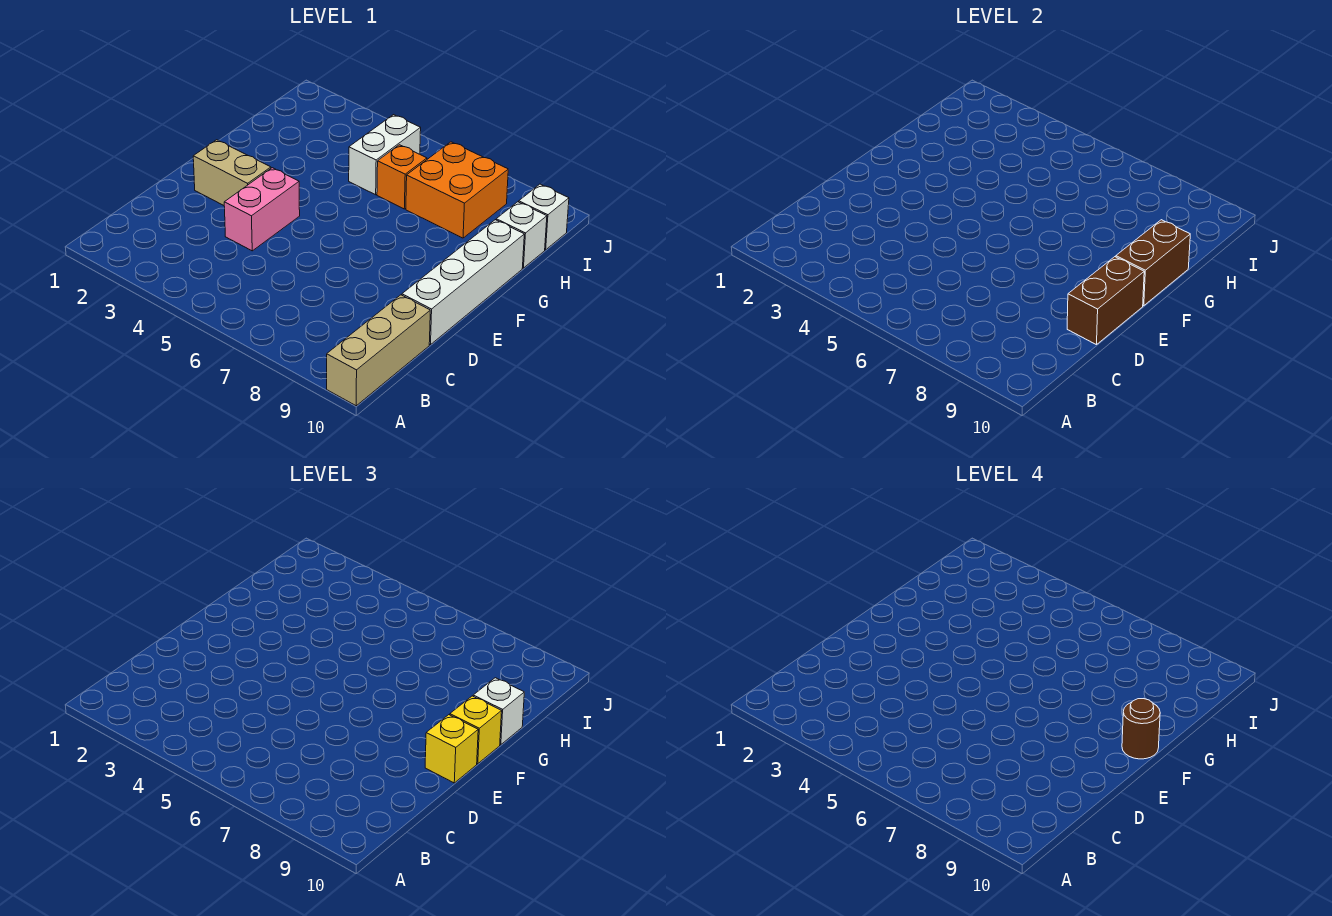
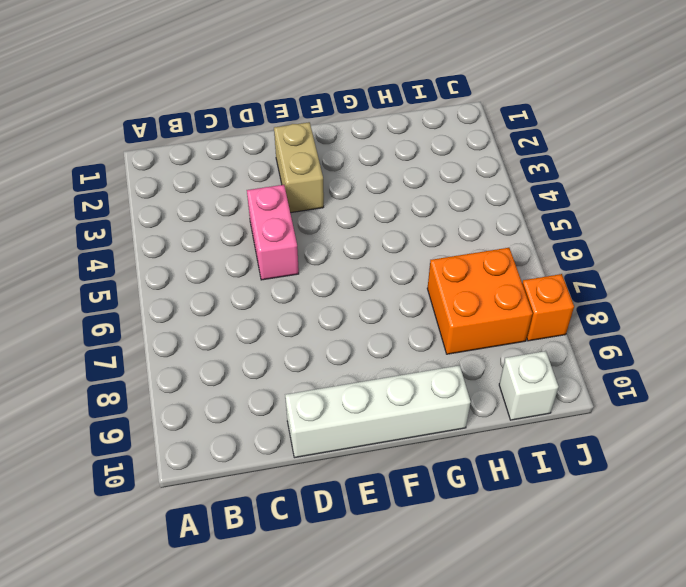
pink 1x2 brick [247,185,299,280] -> pink 1x2 brick turned to [224,168,300,251]
orange 1x1 brick [522,274,574,341] -> orange 1x1 brick moved to [377,145,427,209]
none -> tan 1x3 brick [327,295,430,406]
none -> white 1x2 brick [349,115,421,195]
none -> white 1x1 brick [496,202,547,268]

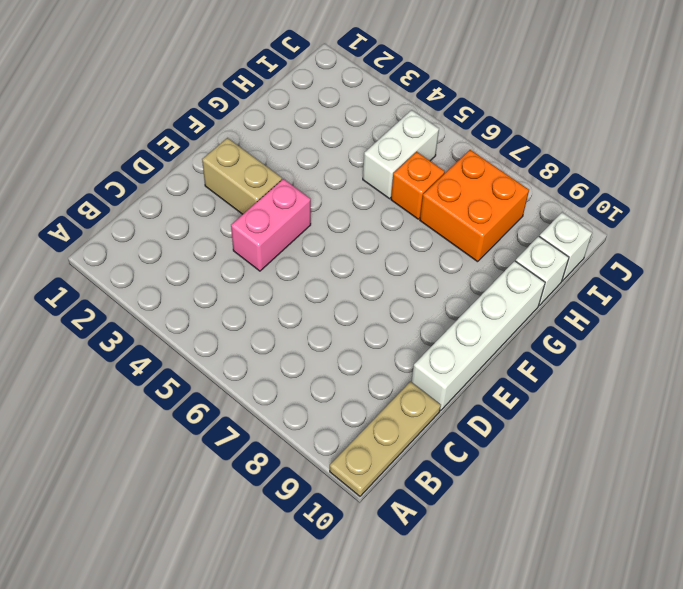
tan 1x3 plate [330,382,441,496] -> tan 1x3 brick [327,295,430,406]
none -> brown 1x2 brick [1067,257,1144,345]
none -> brown 1x2 brick [1116,220,1190,306]
none -> yellow 1x1 brick [425,715,478,783]

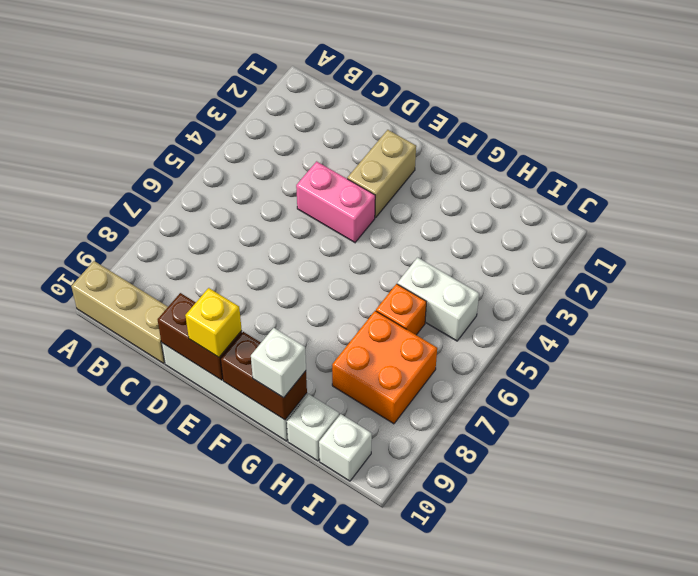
none -> yellow 1x1 brick [450,696,502,764]
none -> brown 1x1 round brick [1122,699,1160,759]

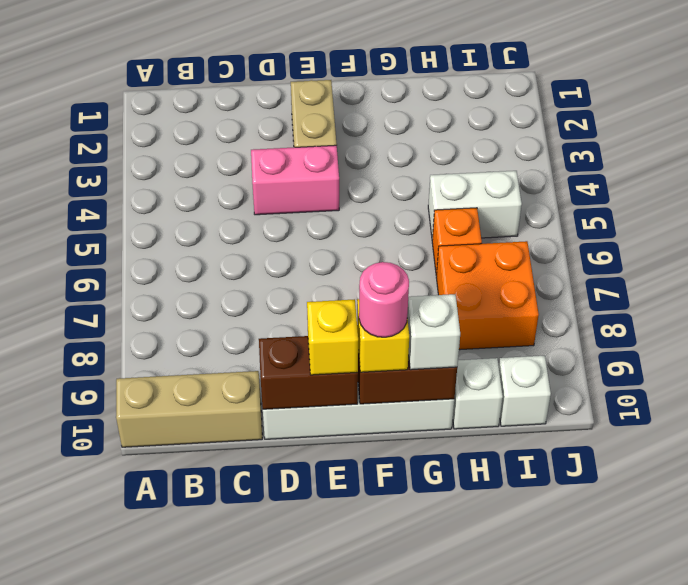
pink 1x1 round brick [359,262,409,337] -> brown 1x1 round brick [1122,699,1160,759]

